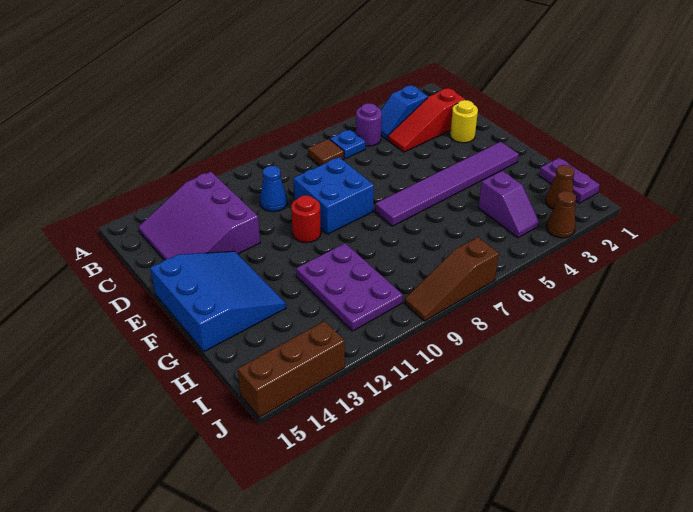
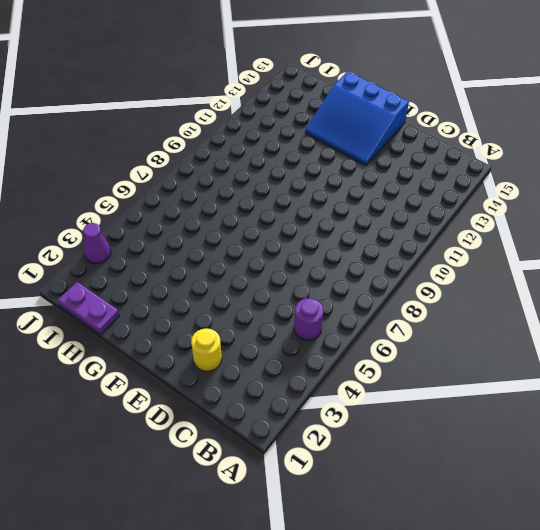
purple 1x1 cone [83,223,111,264] -> brown 1x1 cone [546,191,576,238]
none -> blue 1x2 slope [381,85,428,140]
none -> blue 1x1 plate [330,130,365,159]
none -> brown 1x1 tile [308,139,344,166]

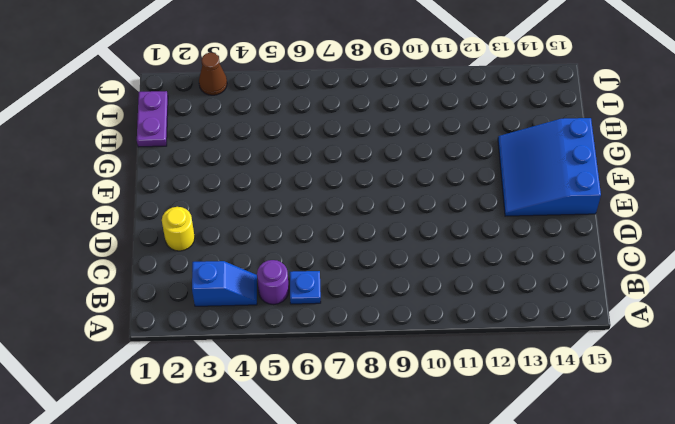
none -> brown 1x1 tile [308,139,344,166]
none -> purple 3x3 slope [138,172,260,260]
none -> red 1x3 slope [388,88,465,152]

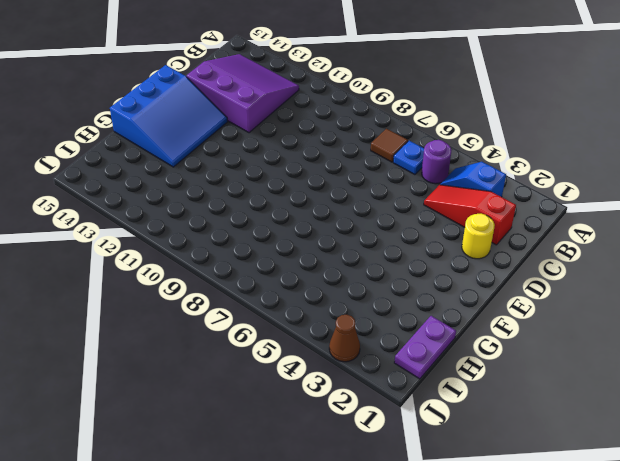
purple 3x3 slope [187,54,299,133] -> purple 3x3 slope turned to [138,172,260,260]
none -> blue 1x1 cone [260,166,287,212]
none -> blue 2x2 brick [293,157,374,234]
none -> red 1x1 round brick [291,195,321,243]

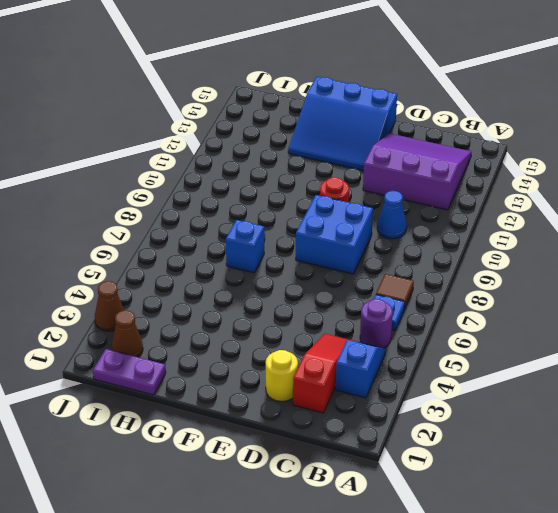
blue 1x1 brick [226,220,264,273] -> none
none -> purple 1x6 tile [375,142,519,226]
none -> purple 2x3 plate [296,243,403,331]
none -> purple 1x2 slope [478,171,539,238]

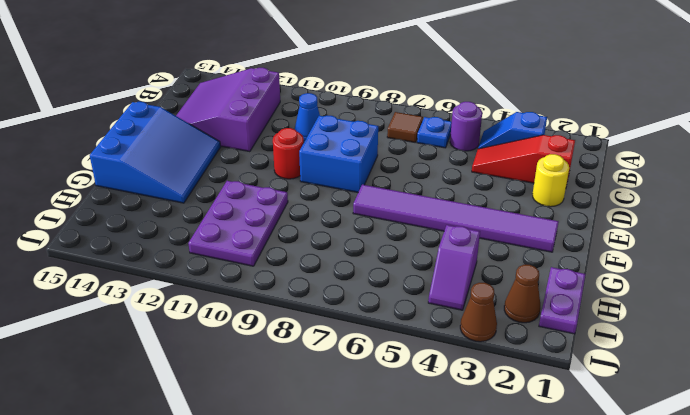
none -> brown 1x3 slope [405,237,499,321]
none -> brown 1x3 brick [238,321,345,417]

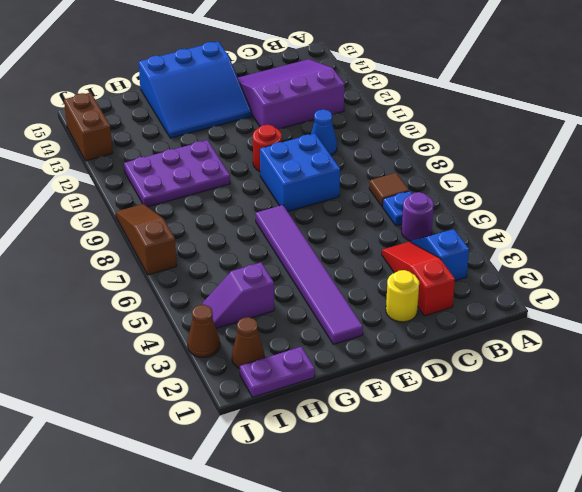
brown 1x2 brick [64,92,113,161] -> brown 1x3 brick [238,321,345,417]

